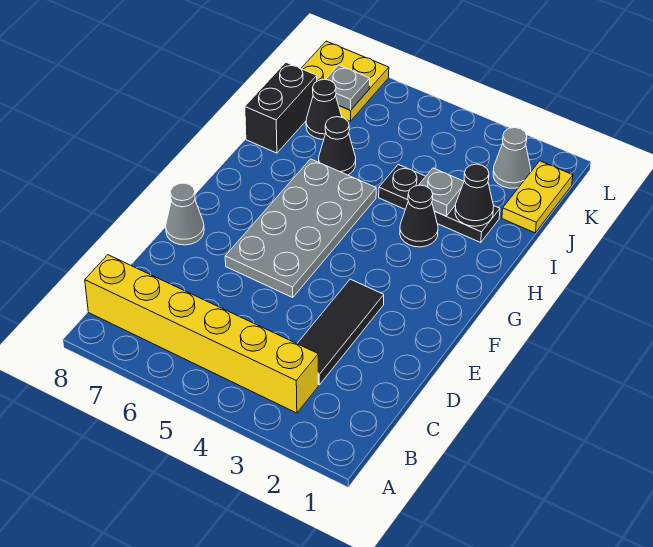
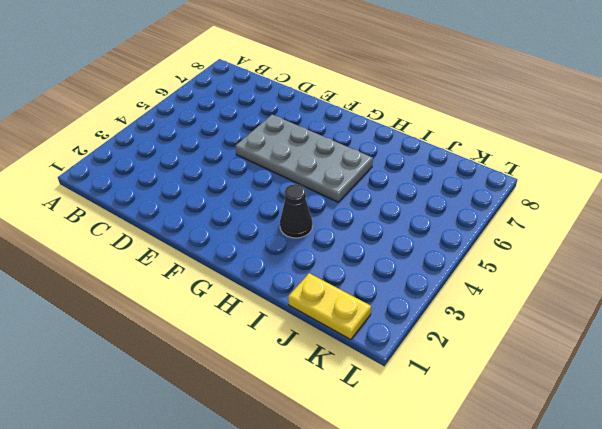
none -> yellow 1x6 brick [85,255,318,413]
none -> black 1x3 tile [297,279,384,385]
none -> grey 1x1 cone [166,183,204,245]

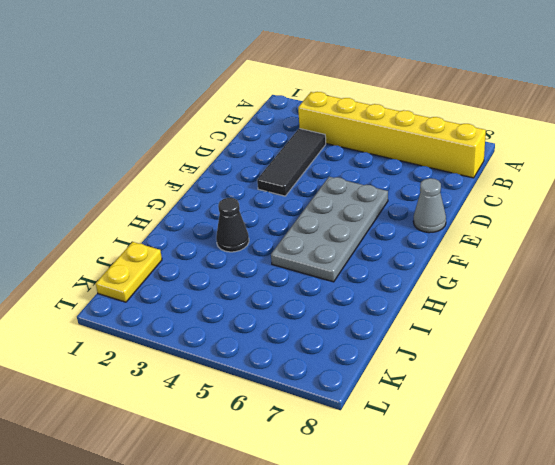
none -> black 1x3 plate [379,165,500,242]
none -> black 1x1 cone [319,117,356,175]
none -> black 1x2 brick [245,62,317,153]

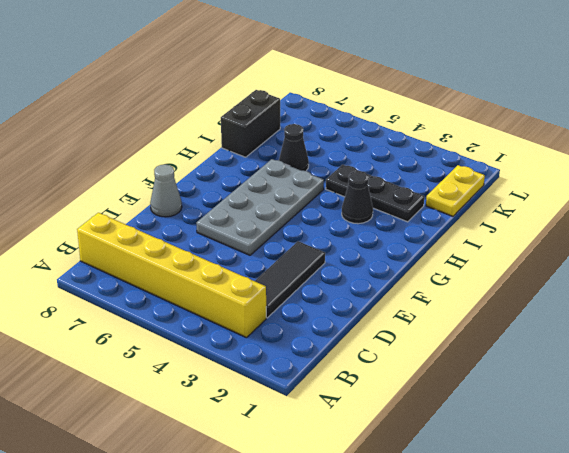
none -> black 1x1 cone [306,79,342,139]
none -> grey 1x1 cone [493,128,531,188]
none -> yellow 2x2 plate [301,41,389,121]

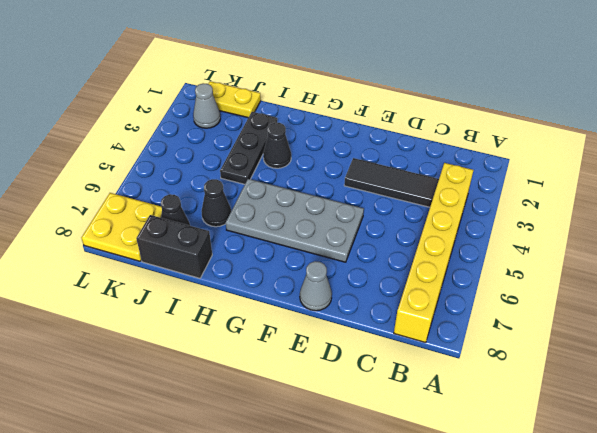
none -> black 1x1 cone [455,164,494,226]
none -> grey 1x1 plate [419,168,464,216]
none -> grey 1x1 plate [326,65,370,110]

